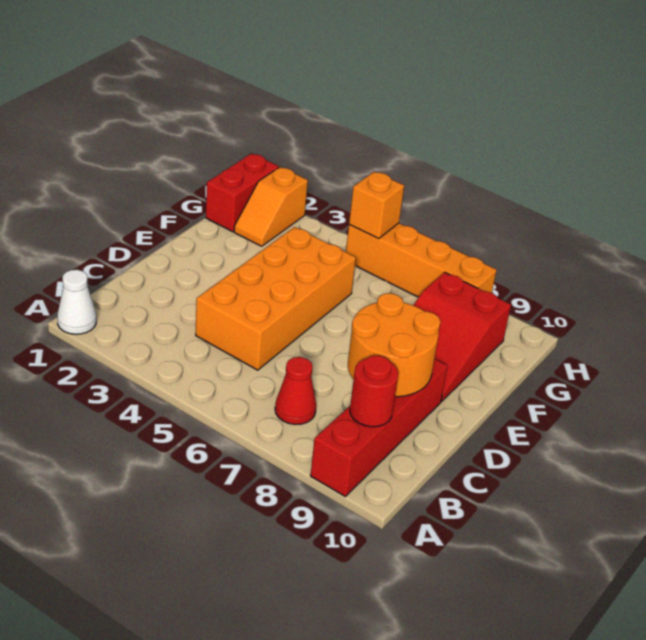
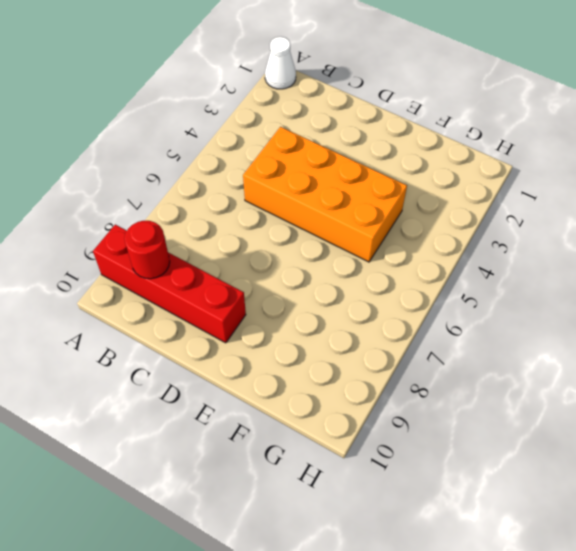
none -> red 1x1 cone [275,357,316,425]
none -> red 2x3 slope [413,272,511,402]

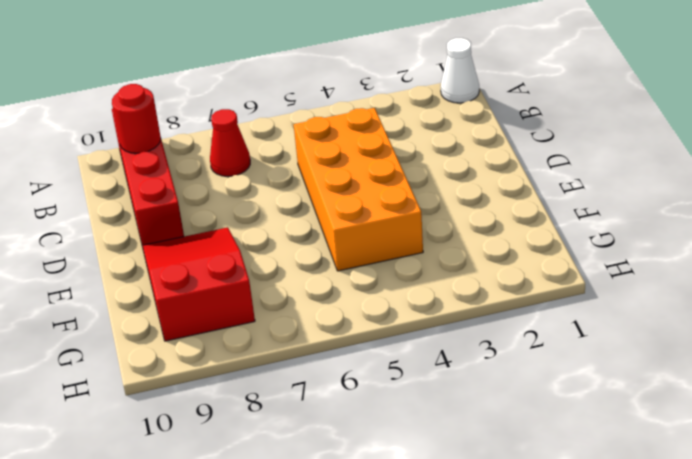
none -> red 1x2 brick [206,153,279,232]
none -> orange 1x2 slope [234,167,308,246]

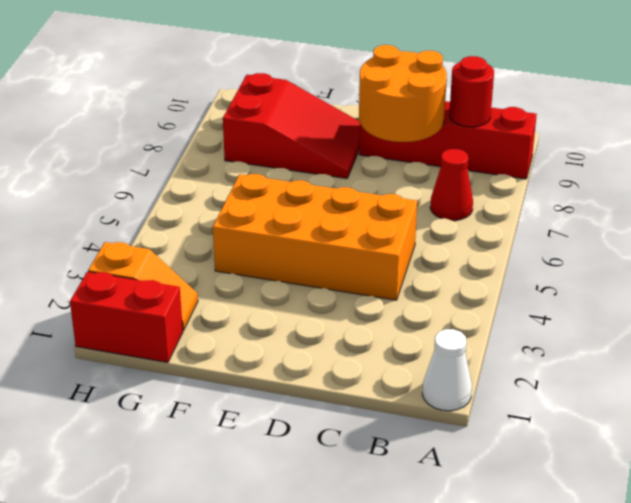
none -> orange 1x4 brick [346,223,497,297]
none -> orange 1x1 brick [349,172,404,238]

